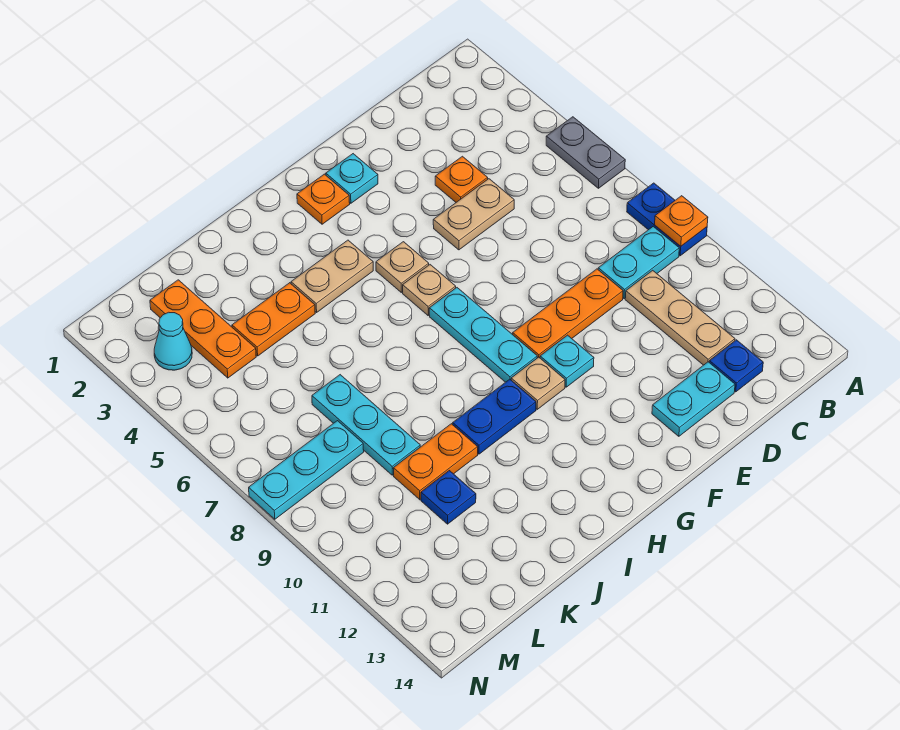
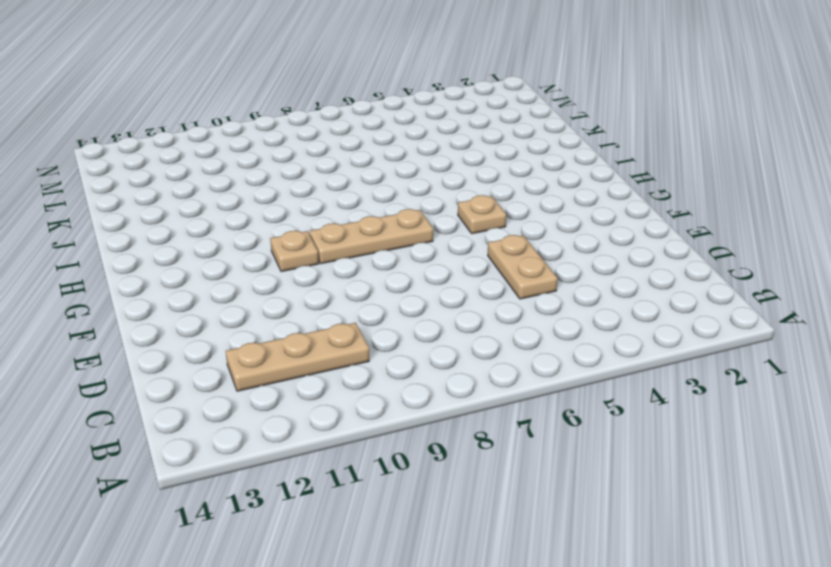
tan 1x3 plate [309,209,433,264] -> cyan 1x3 plate [429,288,537,382]
none -> grey 1x2 plate [546,117,625,188]
none -> blue 1x2 plate [627,183,707,256]
none -> cyan 1x2 plate [598,226,679,299]

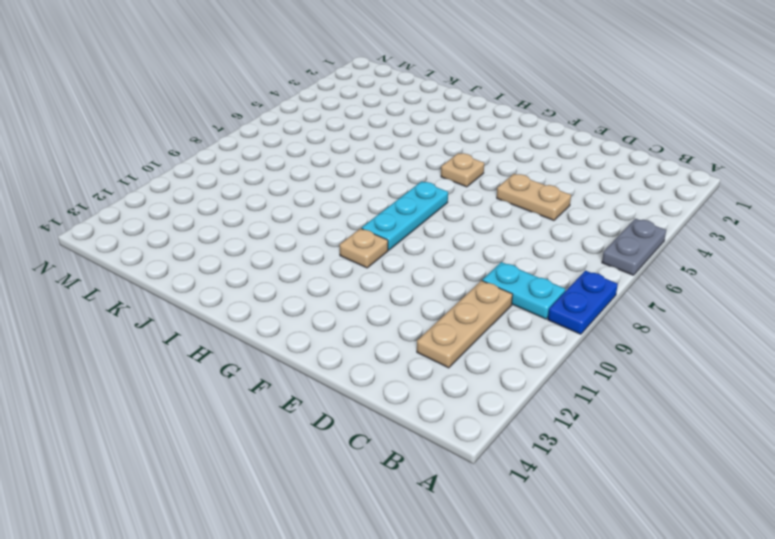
none -> blue 1x1 plate [709,340,763,392]
none -> orange 1x1 plate [435,156,488,202]
none -> orange 1x3 plate [513,269,623,358]

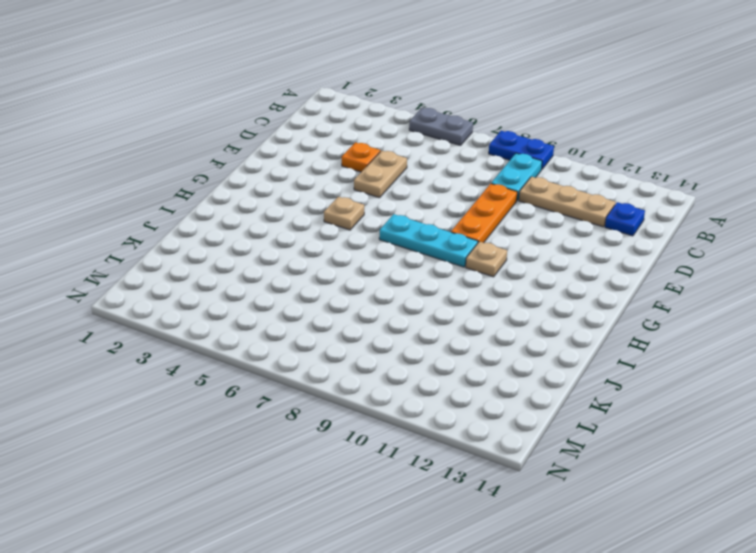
none -> cyan 1x2 plate [652,362,735,436]
none -> cyan 1x1 plate [326,154,378,203]
none -> cyan 1x1 plate [540,335,594,387]

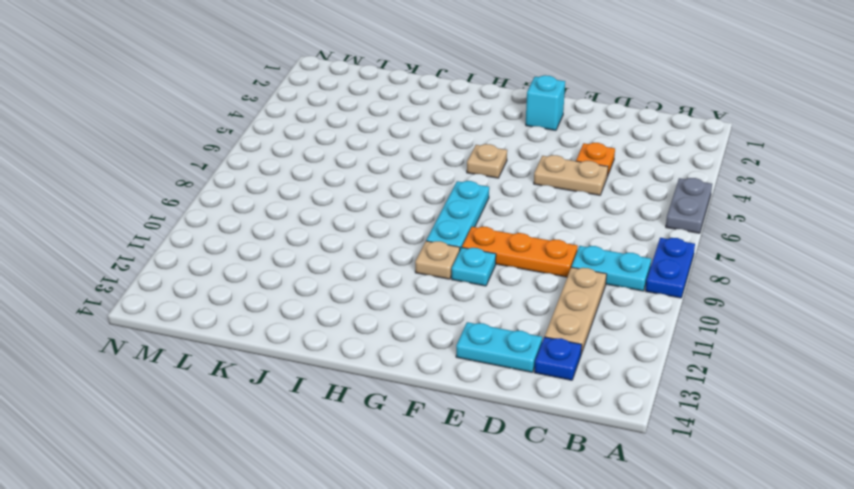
cyan 1x1 brick [526,75,565,130] -> cyan 1x1 plate [326,154,378,203]
none -> orange 1x1 plate [297,174,350,224]
none -> tan 1x1 plate [403,265,456,315]
none -> tan 1x2 plate [291,240,373,312]

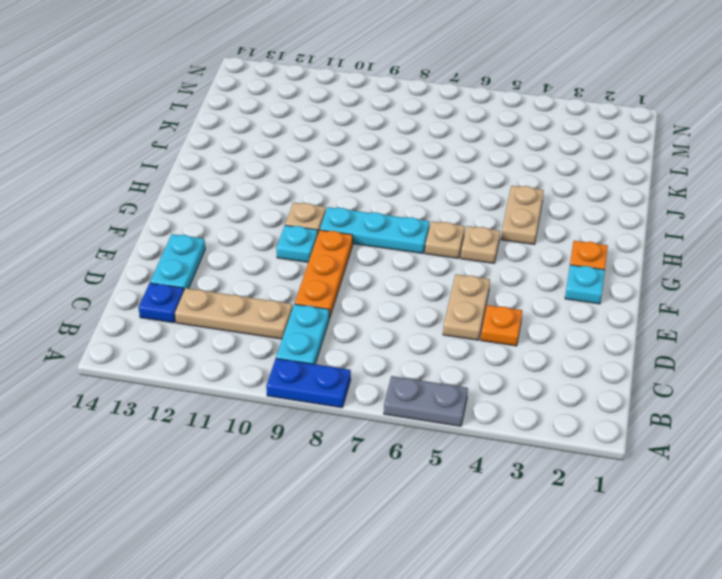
none -> blue 1x2 plate [453,379,536,454]
none -> orange 1x2 plate [232,283,315,356]
none -> orange 1x2 plate [393,424,478,500]

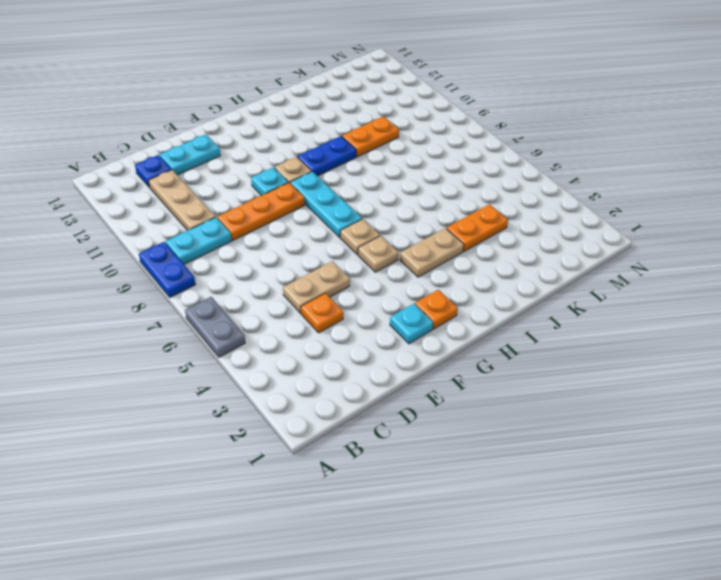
none -> cyan 1x3 plate [312,375,420,475]
none -> blue 1x1 plate [421,471,476,524]
none -> orange 1x3 plate [150,280,256,378]

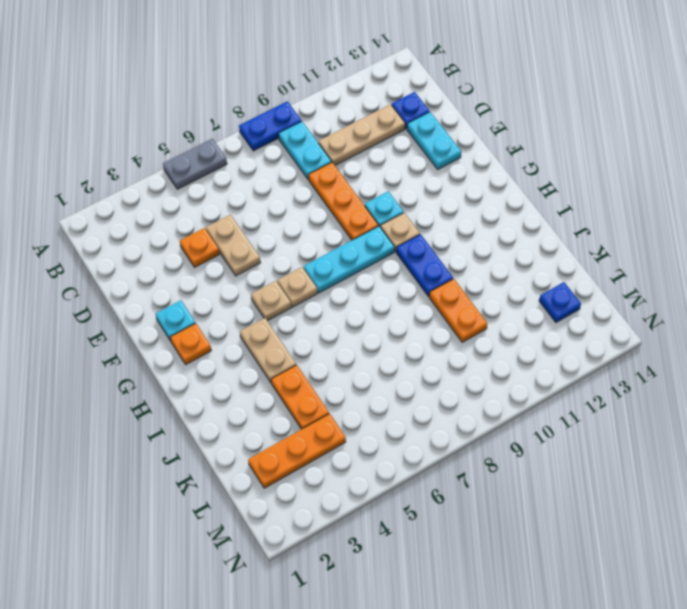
blue 1x1 plate [539,282,581,322] -> blue 1x1 plate moved to [421,471,476,524]
none -> cyan 1x3 plate [312,375,420,475]
none -> cyan 1x3 plate [249,421,364,519]
none -> cyan 1x1 cone [154,312,192,370]

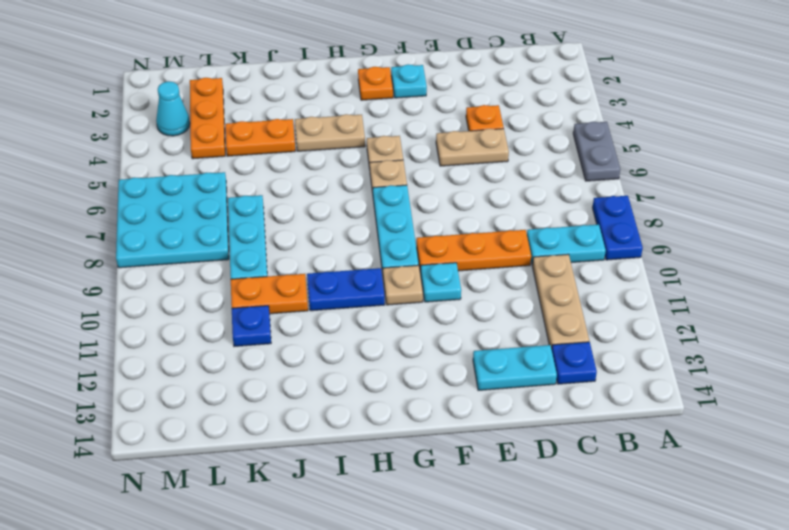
cyan 3x3 plate [116,172,229,268] -> cyan 1x3 plate [249,421,364,519]
none -> orange 1x1 plate [655,196,708,246]

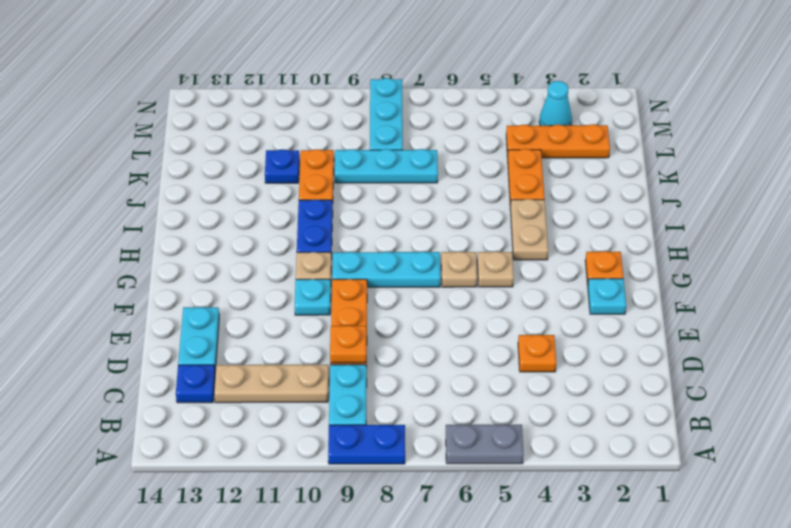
orange 1x1 plate [330,326,367,363] -> orange 1x1 plate moved to [655,196,708,246]
none -> tan 1x2 plate [433,179,514,250]

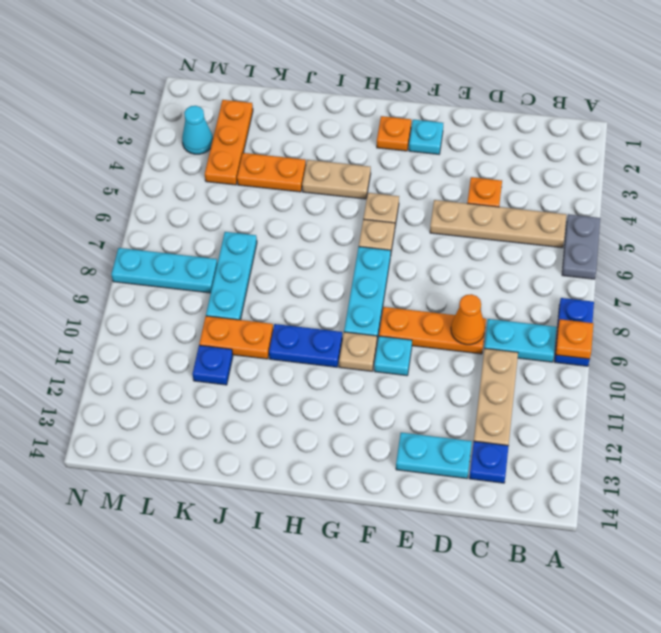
tan 1x4 plate [430,200,566,248] -> tan 1x2 plate [433,179,514,250]
orange 1x1 cone [451,294,485,345] -> none

